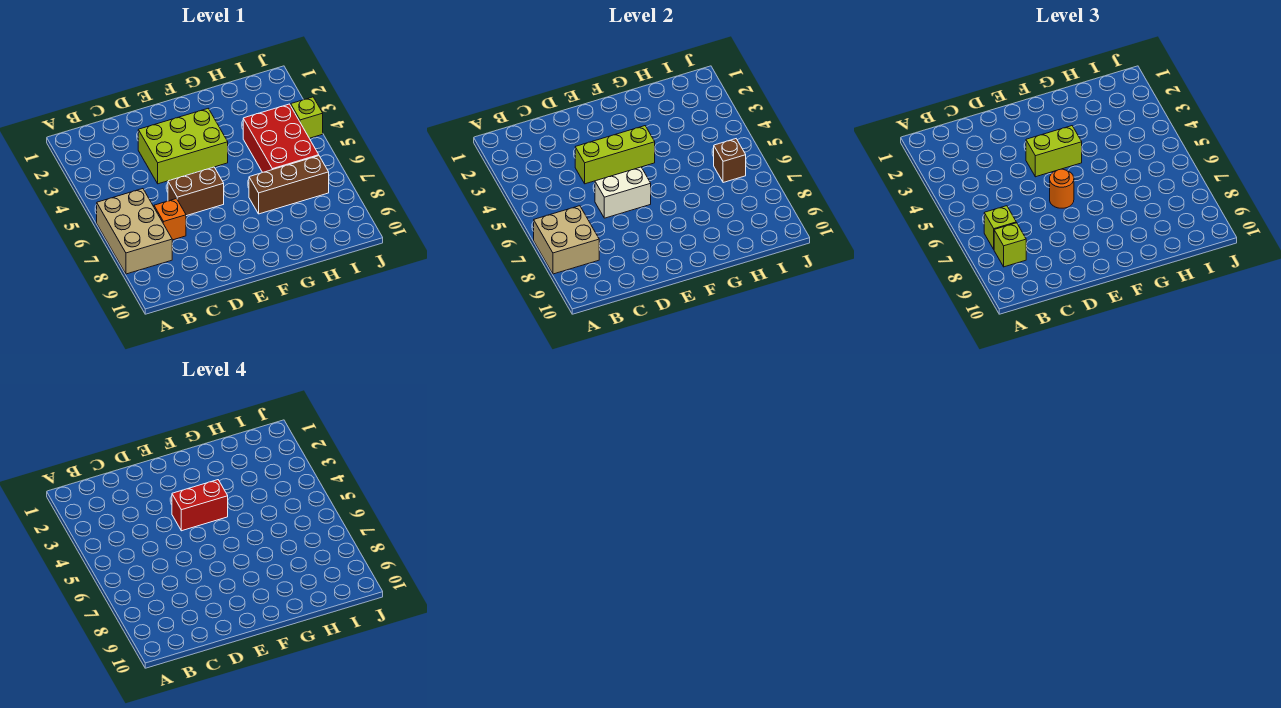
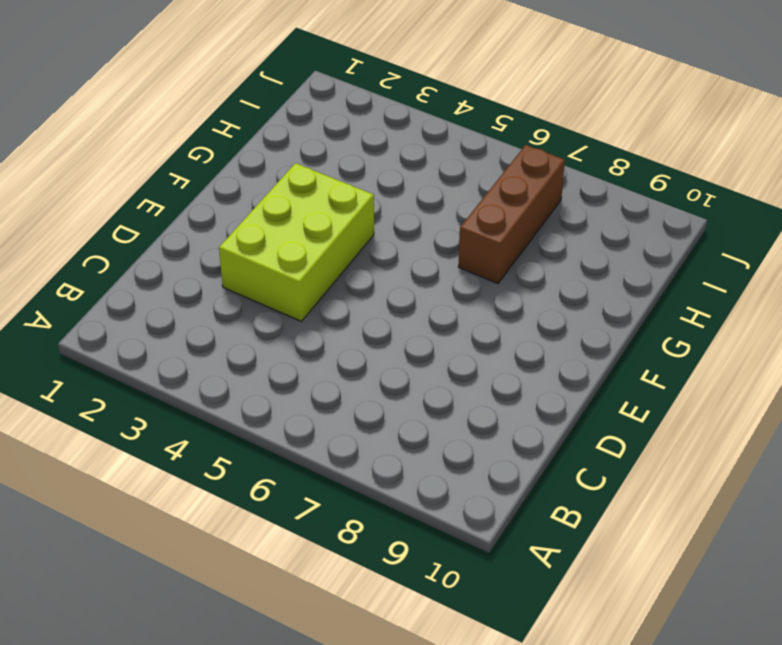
none -> tan 2x3 brick [97,189,172,274]
none -> orange 1x1 brick [154,199,186,240]
none -> brown 1x2 brick [168,167,224,216]

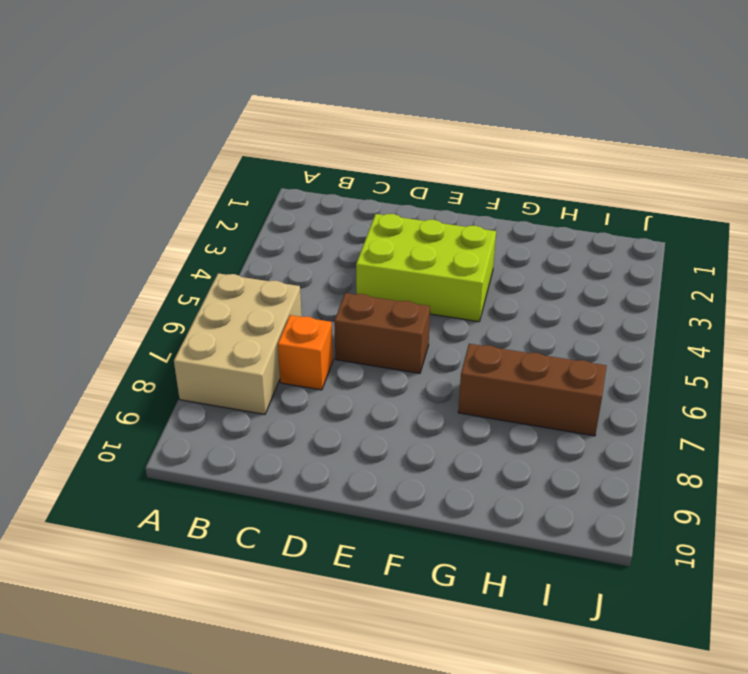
none -> red 2x3 brick [243,104,319,172]
none -> lime 1x1 brick [291,97,323,138]
none -> tan 2x2 brick [534,206,599,274]

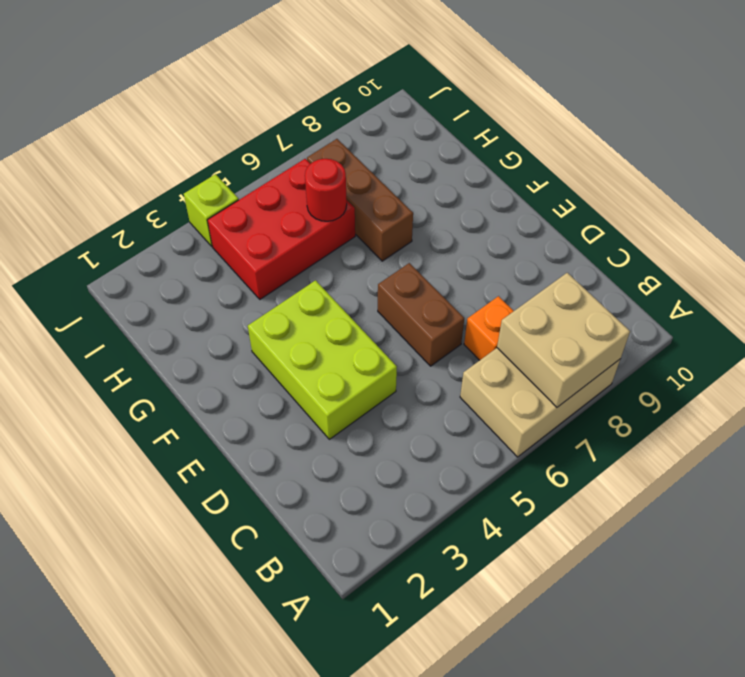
red 1x1 round brick [305,159,347,221] -> none
none -> lime 1x3 brick [575,126,655,184]
none -> white 1x2 brick [595,167,651,218]
none -> brown 1x1 brick [714,139,746,183]

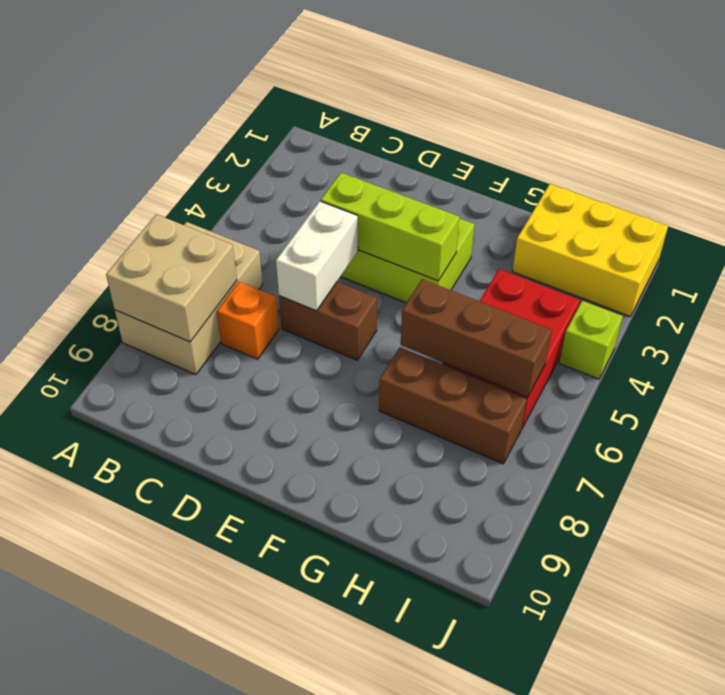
white 1x2 brick [276,201,358,311] -> white 1x2 brick turned to [595,167,651,218]
brown 1x3 brick [401,279,552,397] -> brown 1x1 brick [714,139,746,183]
yellow 2x3 brick [512,184,668,316] -> none
none -> lime 1x1 brick [984,206,1016,249]
none -> lime 1x1 brick [994,223,1026,267]
none -> lime 1x2 brick [1026,126,1082,177]

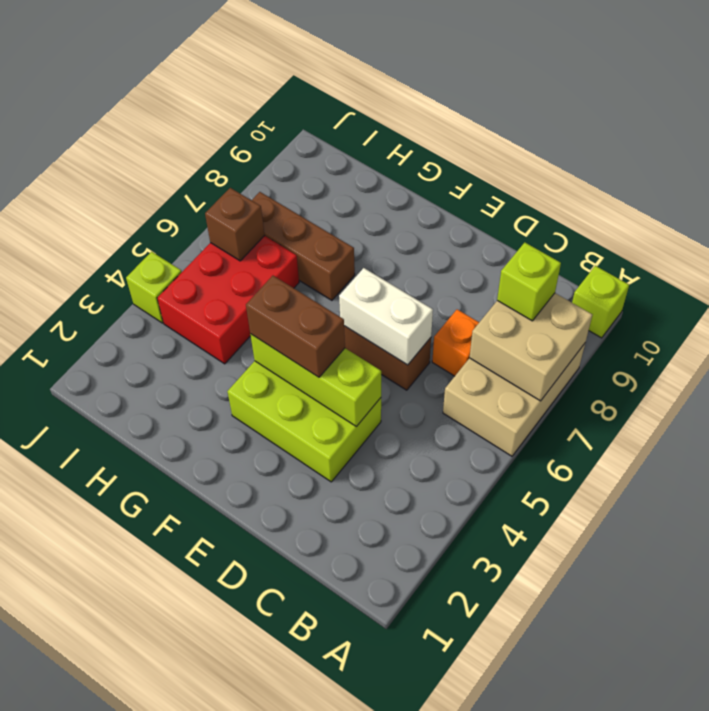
lime 1x1 brick [572,266,629,338] -> lime 1x1 brick moved to [984,206,1016,249]
brown 1x2 brick [246,276,345,377] -> lime 1x2 brick [1026,126,1082,177]
none -> orange 1x1 round brick [1050,169,1074,208]
none -> red 1x2 brick [172,480,228,531]

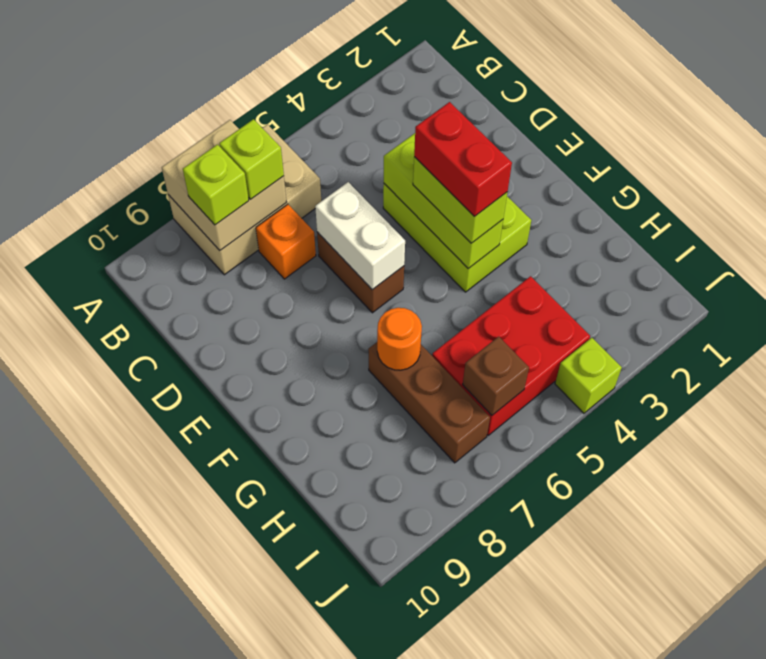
orange 1x1 round brick [377,308,422,370] -> orange 1x1 round brick moved to [1050,169,1074,208]

